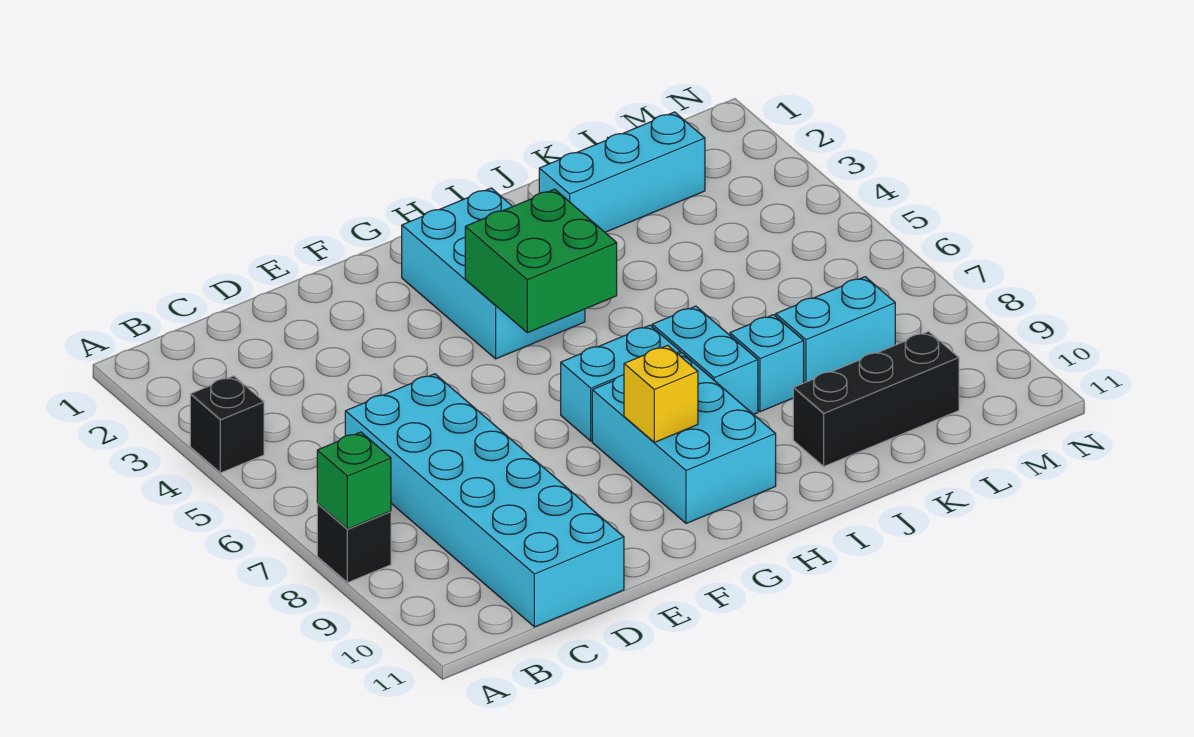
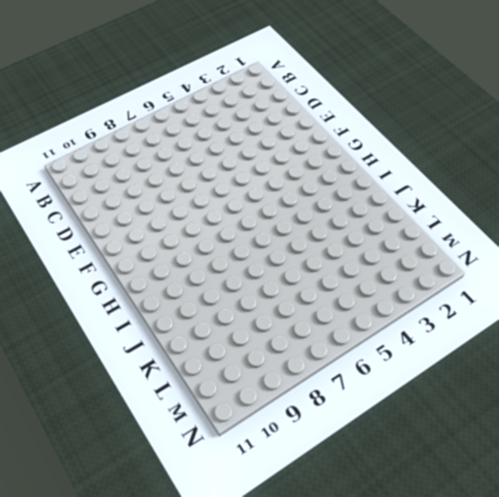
none -> black 1x1 brick [190,376,264,473]
none -> black 1x1 brick [317,504,391,583]
none -> cyan 2x6 brick [345,374,624,627]

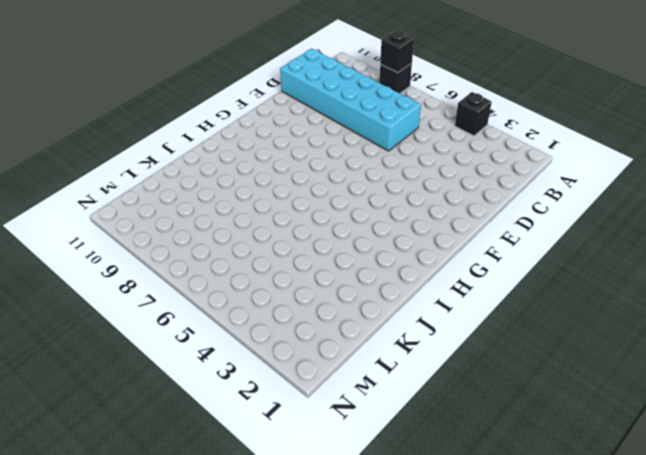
black 1x1 brick [380,30,414,73] -> green 1x1 brick [317,432,391,529]
none -> cyan 2x3 brick [402,188,585,359]
none -> cyan 1x2 brick [561,325,680,441]
none -> cyan 2x3 brick [592,353,776,523]

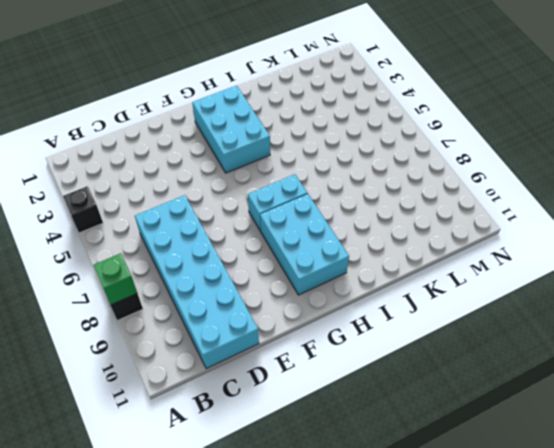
none -> cyan 1x2 brick [652,306,758,414]
none -> cyan 1x3 brick [539,112,705,232]
none -> cyan 1x1 brick [730,315,804,412]

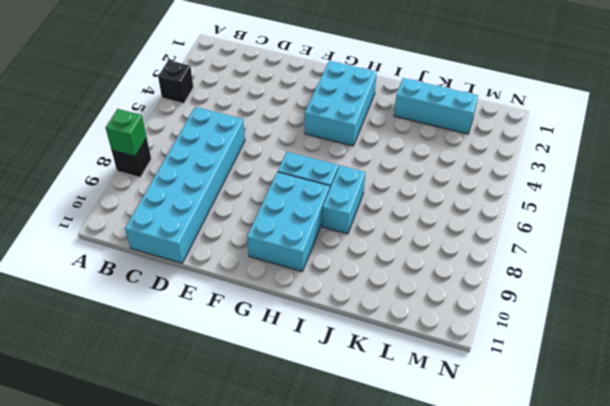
none -> cyan 1x1 brick [730,315,804,412]
none -> black 1x3 brick [793,332,959,466]
none -> cyan 1x2 brick [776,277,895,383]

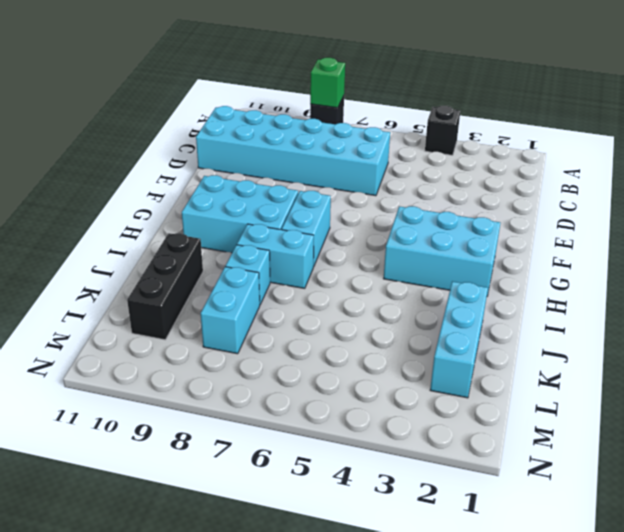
none -> green 2x2 brick [465,189,617,333]
none -> yellow 1x1 brick [624,345,698,442]

